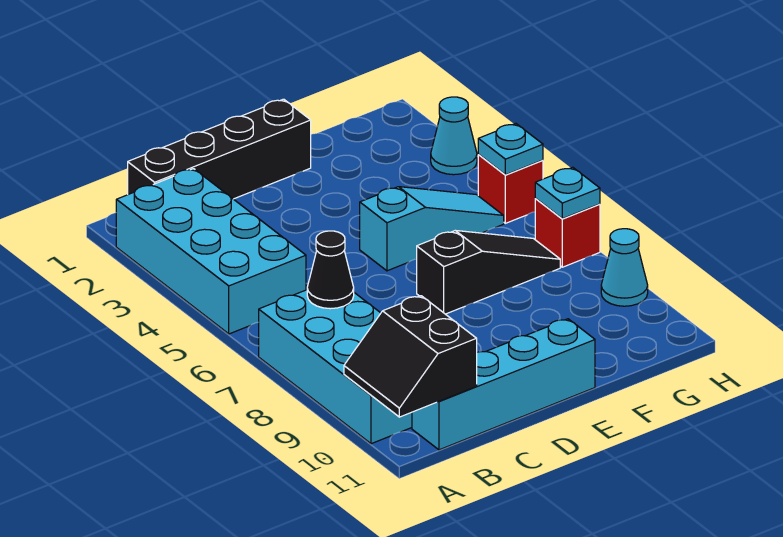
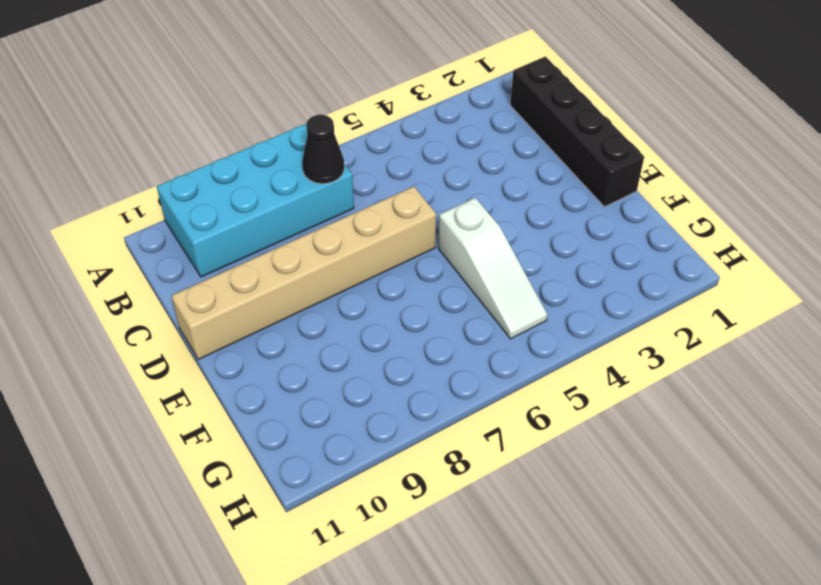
tan 1x6 brick [172,186,436,359] -> cyan 1x4 brick [412,319,595,450]
white 1x3 slope [438,198,548,339] -> cyan 1x3 slope [360,187,504,271]
none -> cyan 2x4 brick [116,169,306,334]
none -> black 1x3 slope [417,231,560,314]
none -> cyan 1x1 cone [431,97,477,175]

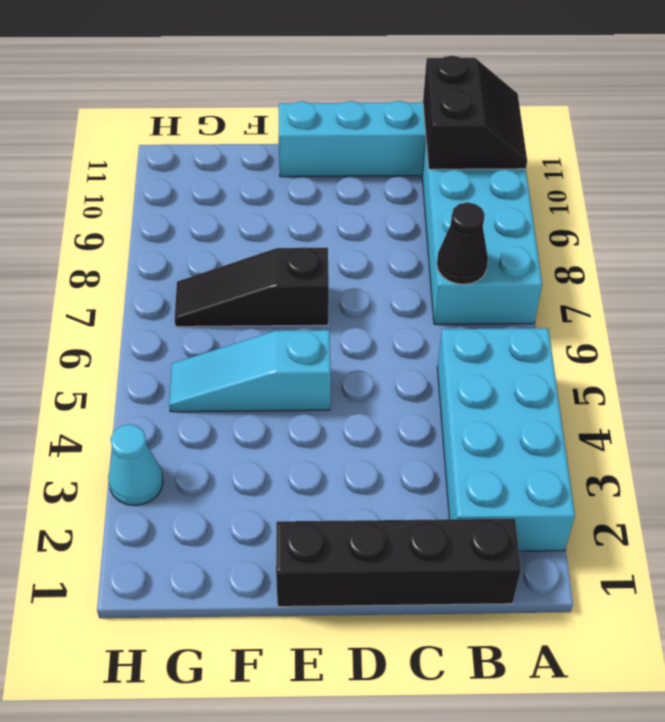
none -> red 1x1 brick [478,155,543,223]
none -> red 1x1 brick [535,198,600,267]
none -> cyan 1x1 cone [601,229,648,306]

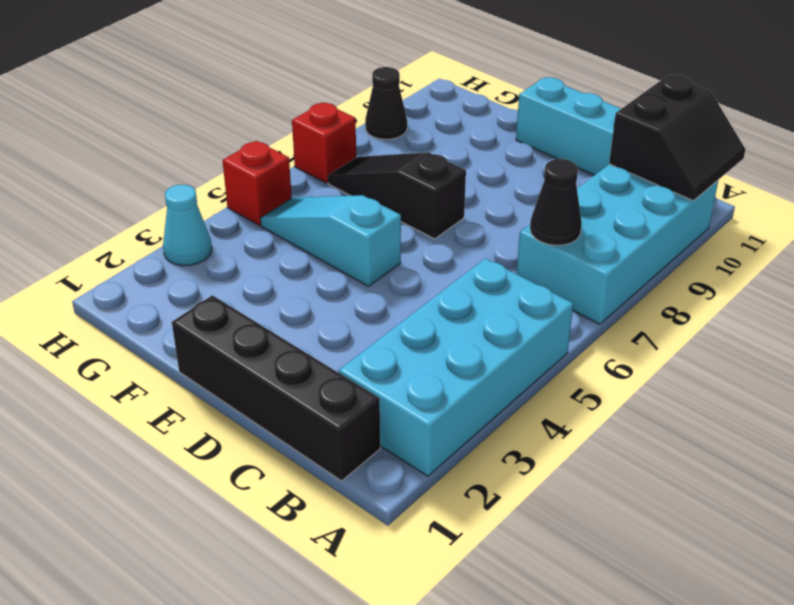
black 1x1 cone [365,67,407,139] -> cyan 1x1 cone [601,229,648,306]
none -> cyan 1x1 plate [478,124,543,175]
none -> cyan 1x1 plate [535,167,600,219]

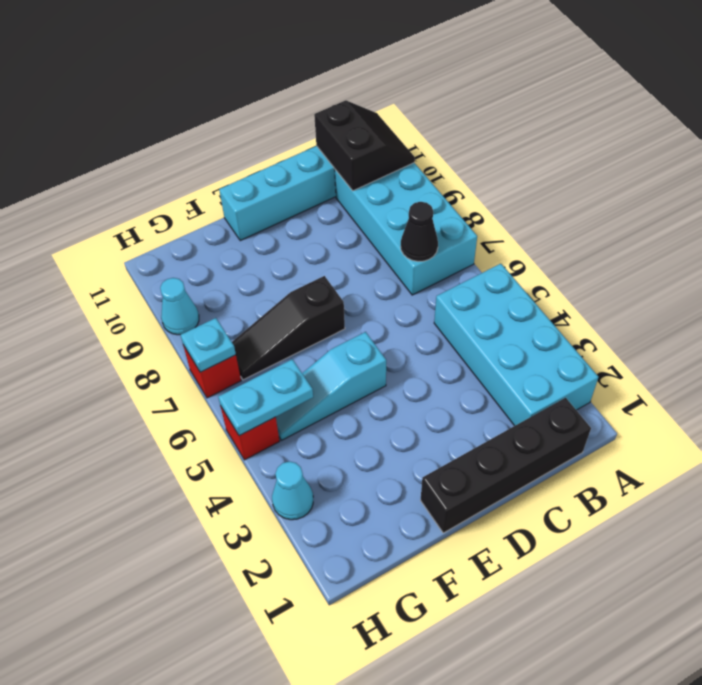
cyan 1x2 plate [218,359,313,436] -> cyan 1x1 plate [478,124,543,175]

